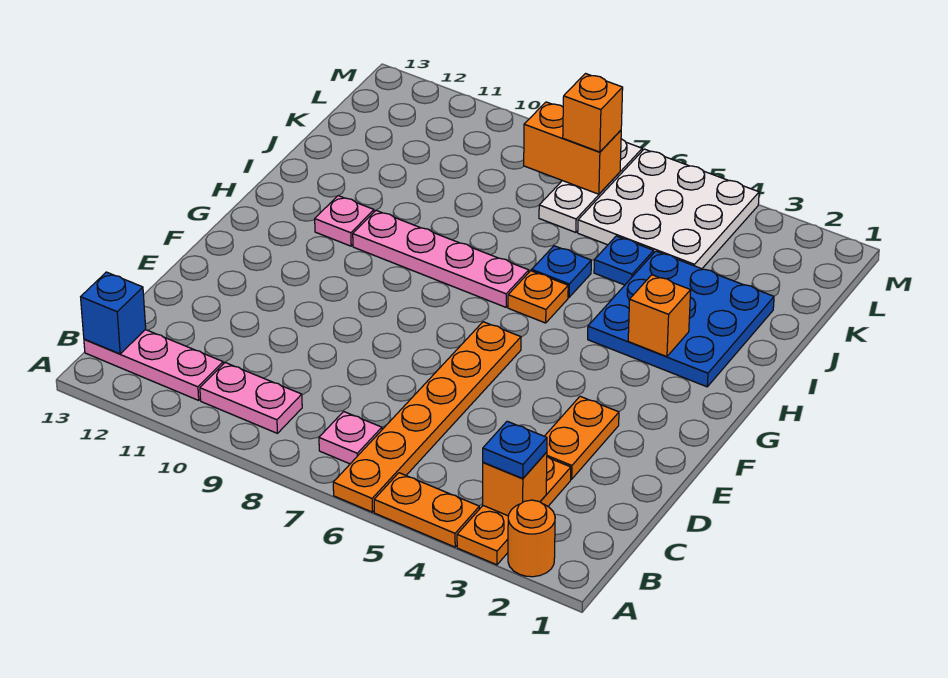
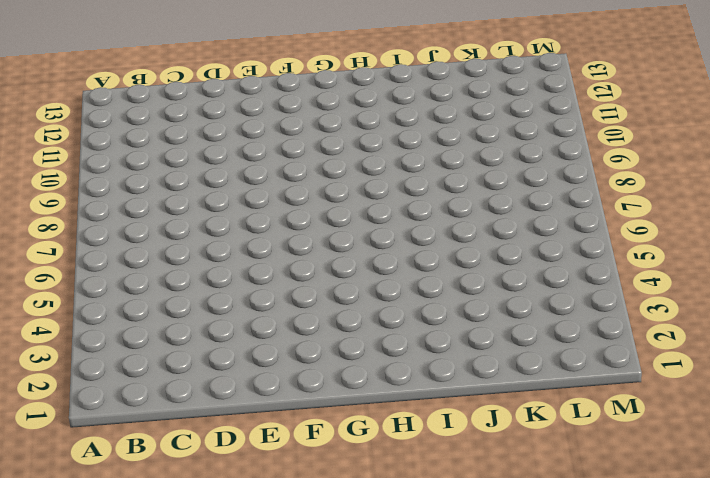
none -> orange 1x1 round brick [508,500,555,577]
none -> orange 1x3 plate [457,457,571,565]
none -> orange 1x2 plate [374,473,479,547]

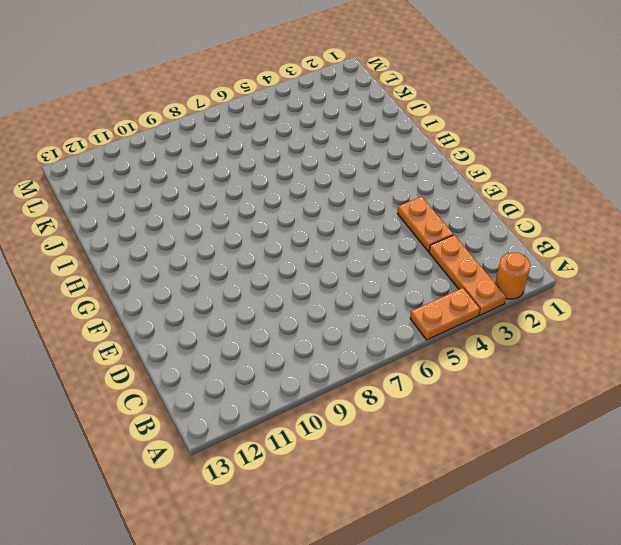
none -> orange 1x6 plate [333,322,521,512]
none -> pink 1x1 plate [319,411,382,464]
none -> pink 1x2 plate [200,363,302,433]

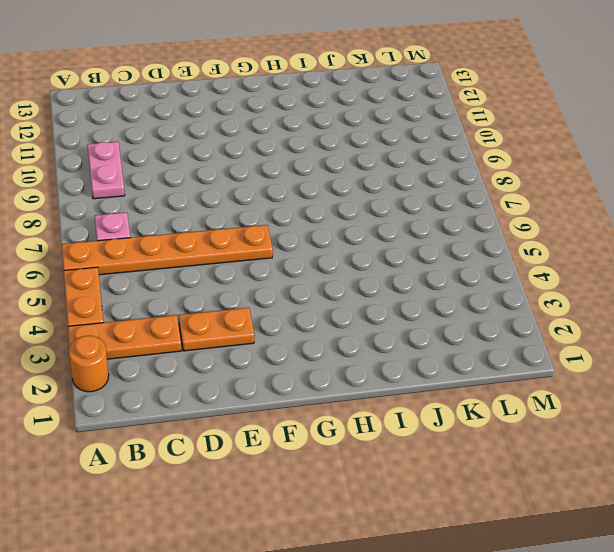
none -> pink 1x3 plate [84,330,223,400]
none -> blue 3x3 plate [588,251,774,387]
none -> orange 1x1 plate [508,271,568,323]

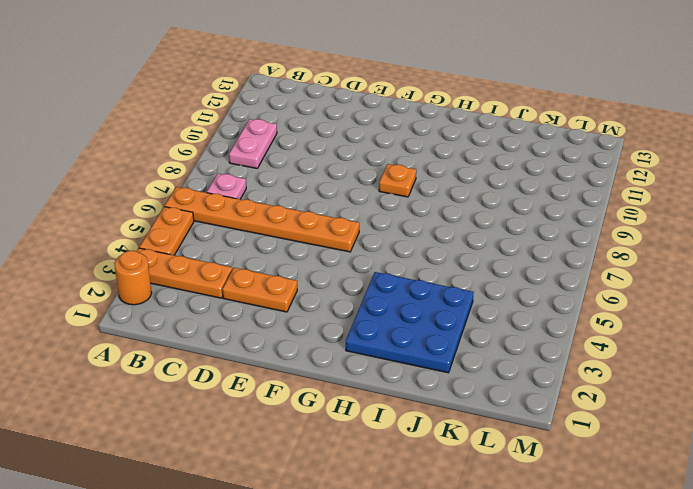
orange 1x1 plate [379,164,416,197] -> orange 1x1 plate moved to [508,271,568,323]
none -> pink 1x3 plate [84,330,223,400]
none -> pink 1x4 plate [353,211,529,307]
none -> pink 1x1 plate [315,196,374,246]

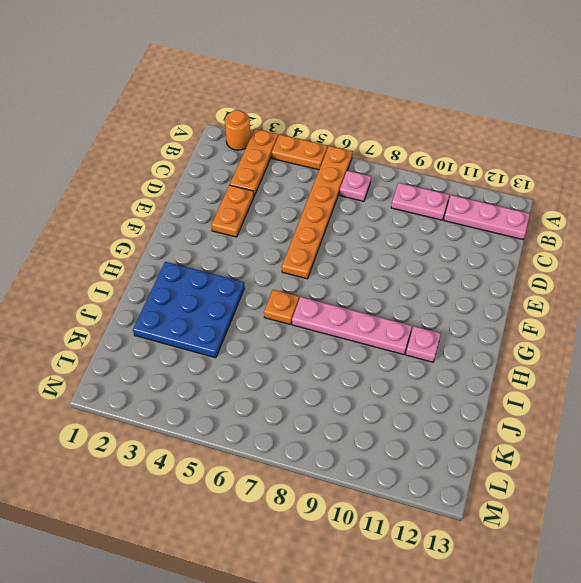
none -> blue 1x1 plate [532,246,591,297]
none -> blue 1x1 plate [594,236,654,285]
none -> white 3x3 plate [578,149,759,269]

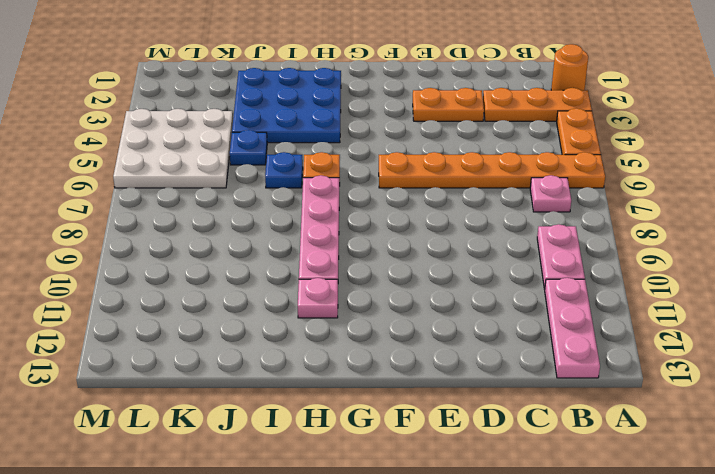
none -> white 1x3 plate [539,139,642,232]
none -> orange 1x1 brick [483,452,547,516]
none -> blue 1x1 brick [81,272,146,354]

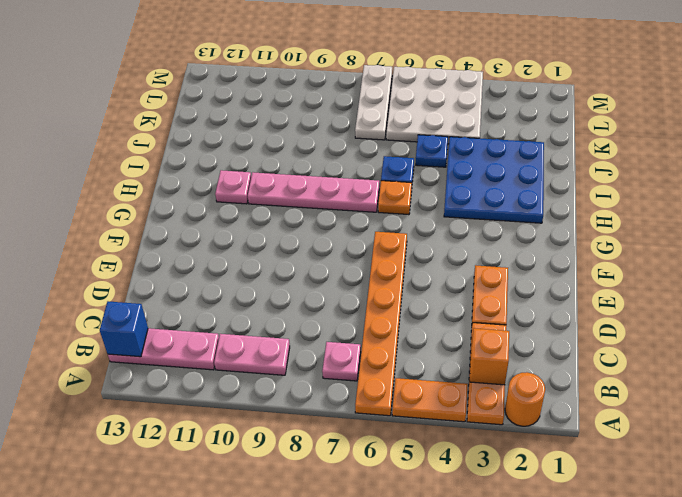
none -> orange 1x1 brick [628,275,691,357]
none -> orange 1x2 brick [524,102,621,194]
none -> blue 1x1 plate [483,421,547,479]

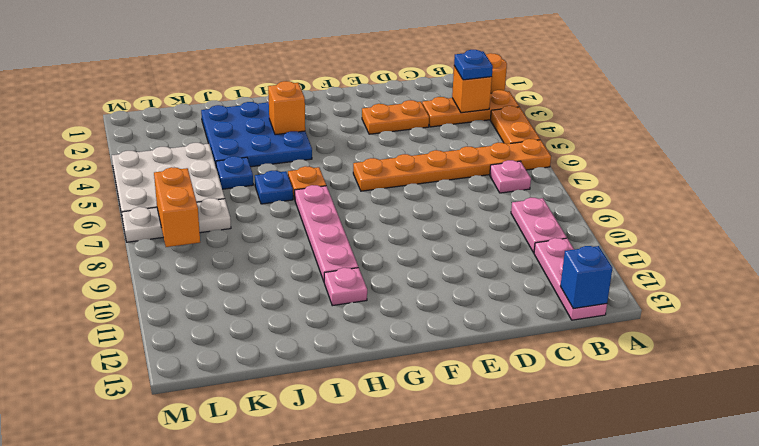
none -> orange 1x1 brick [563,74,623,152]

